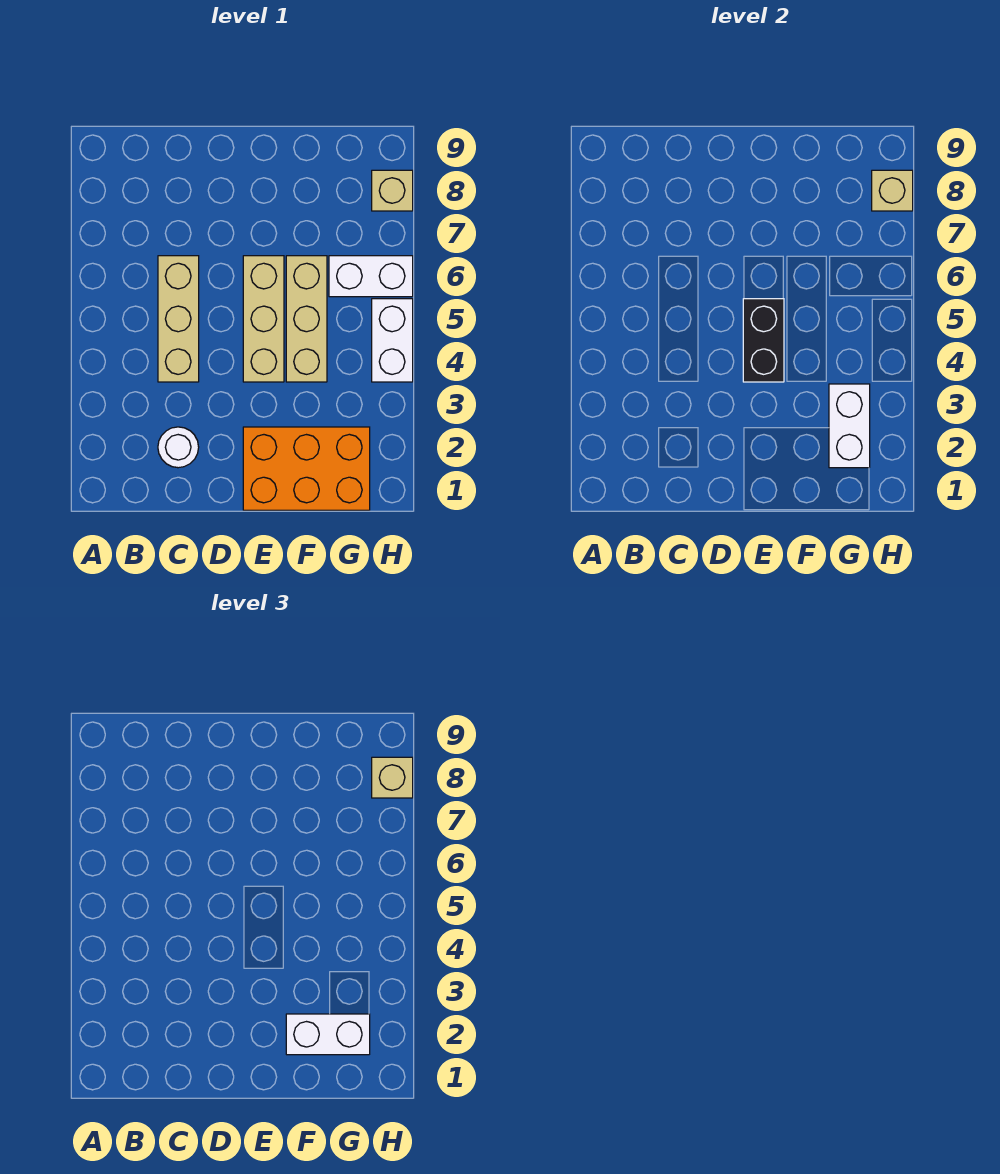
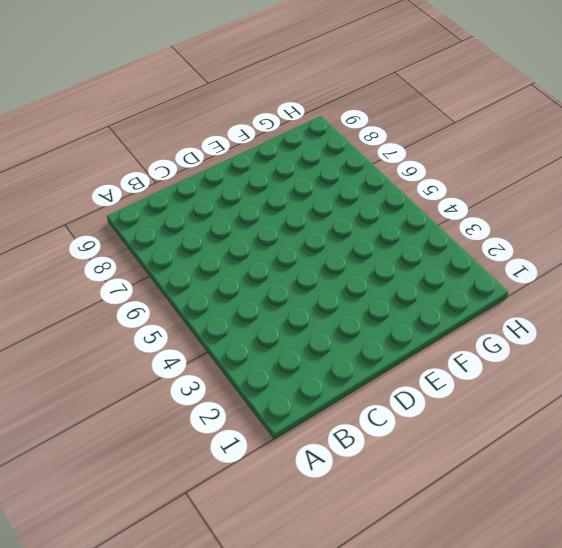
none -> white 1x1 round brick [158,427,199,468]
none -> tan 1x3 brick [158,256,199,382]
none -> orange 2x3 brick [243,427,370,510]

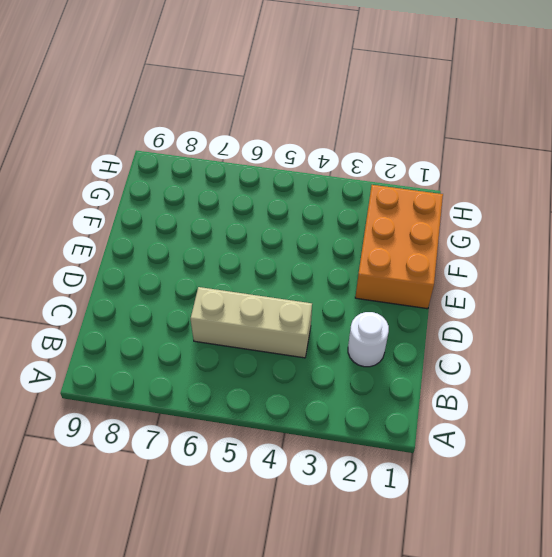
none -> tan 1x3 brick [243,256,284,382]
none -> tan 1x3 brick [286,256,327,382]
none -> white 1x2 brick [329,256,413,297]

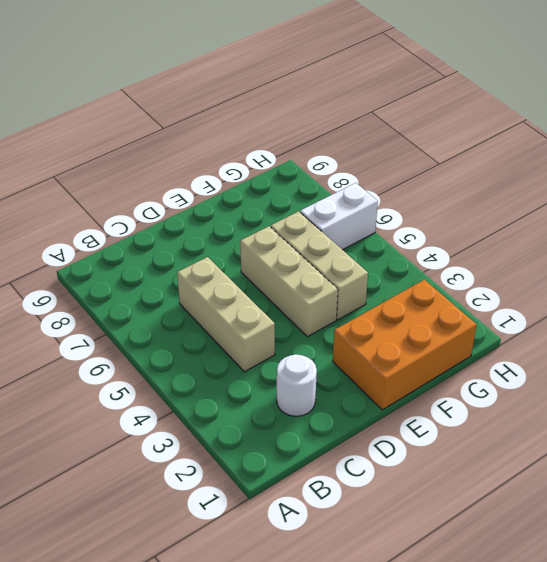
none -> white 1x2 brick [372,299,413,382]
none -> tan 1x1 brick [372,170,413,211]
none -> black 1x2 brick [743,299,784,382]

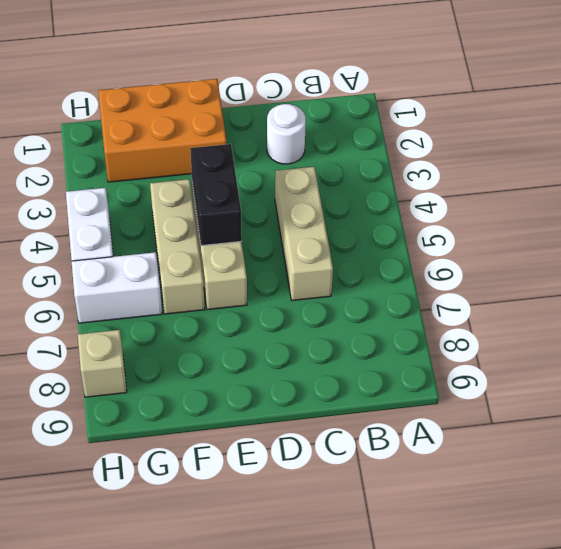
none -> white 1x2 brick [829,384,870,468]
none -> tan 1x1 brick [872,170,913,211]
none -> white 1x2 brick [286,1014,370,1055]

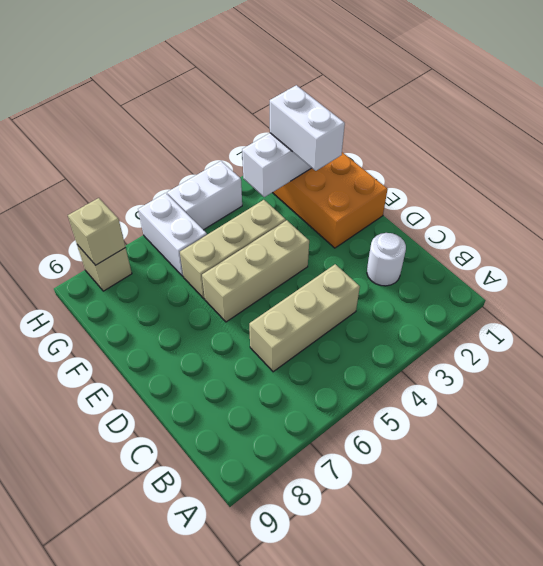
none -> black 1x2 brick [743,299,784,382]
none -> tan 1x1 brick [372,757,413,798]

